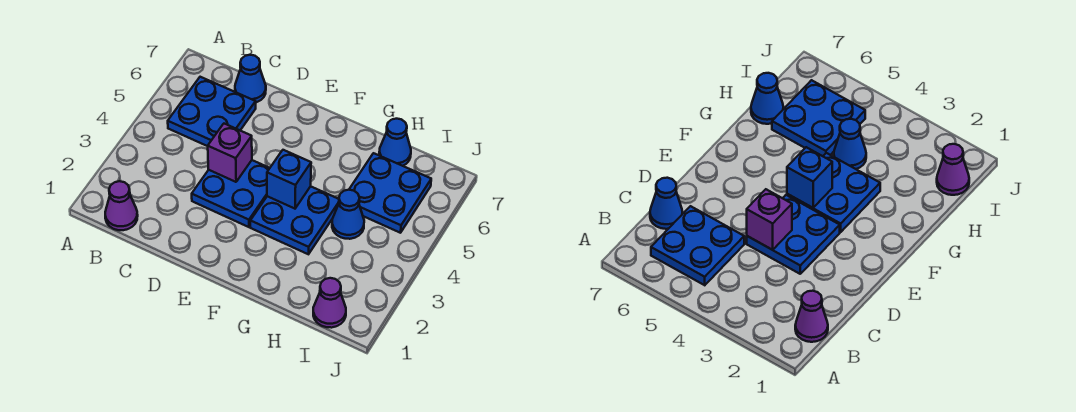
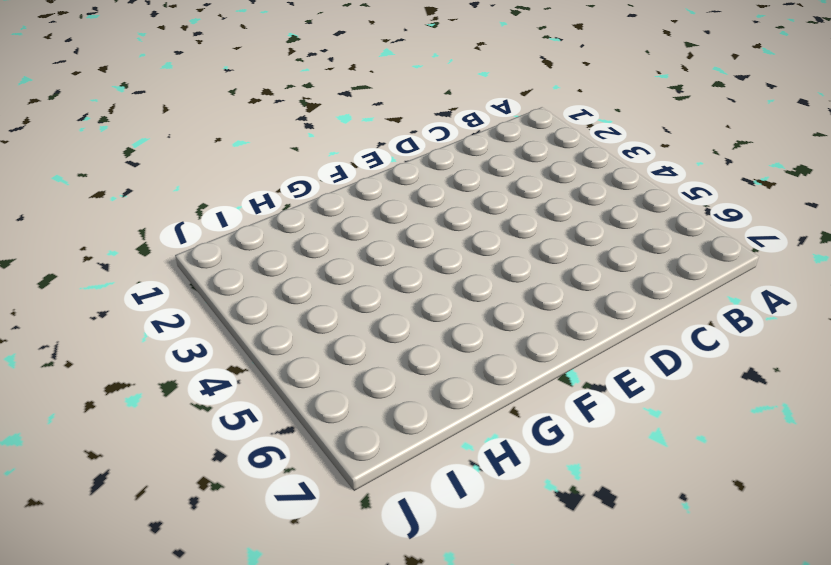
none -> purple 1x1 cone [105,181,138,230]
none -> blue 2x2 plate [168,77,256,146]

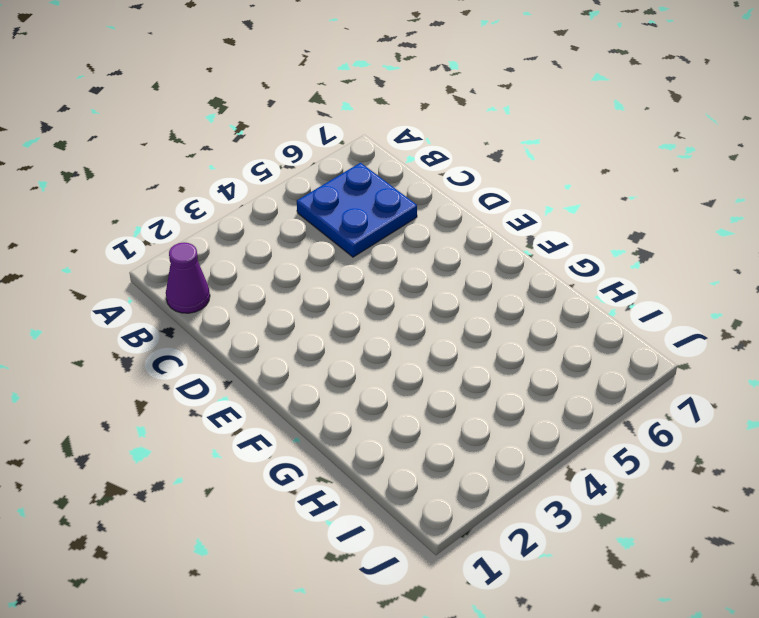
none -> blue 1x1 cone [235,55,266,102]
none -> blue 2x2 plate [192,160,270,227]

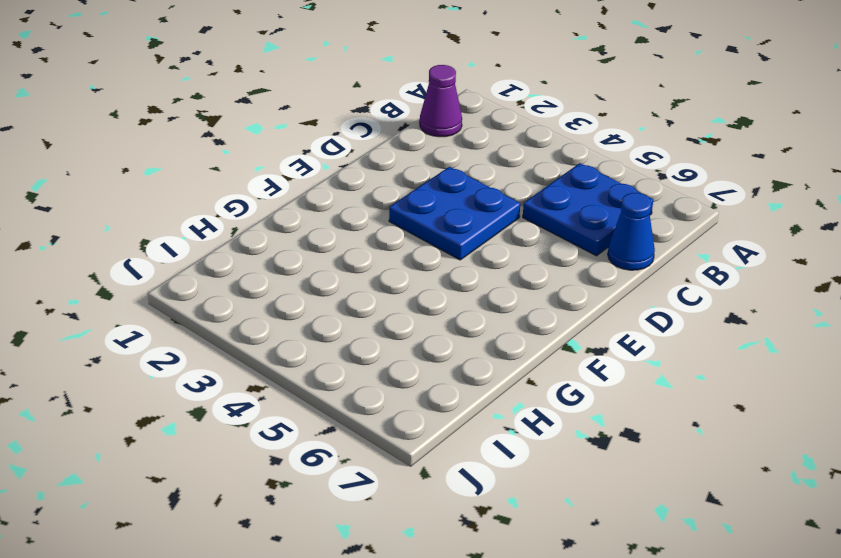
none -> blue 2x2 plate [250,186,339,254]
none -> blue 1x1 cone [332,190,364,239]

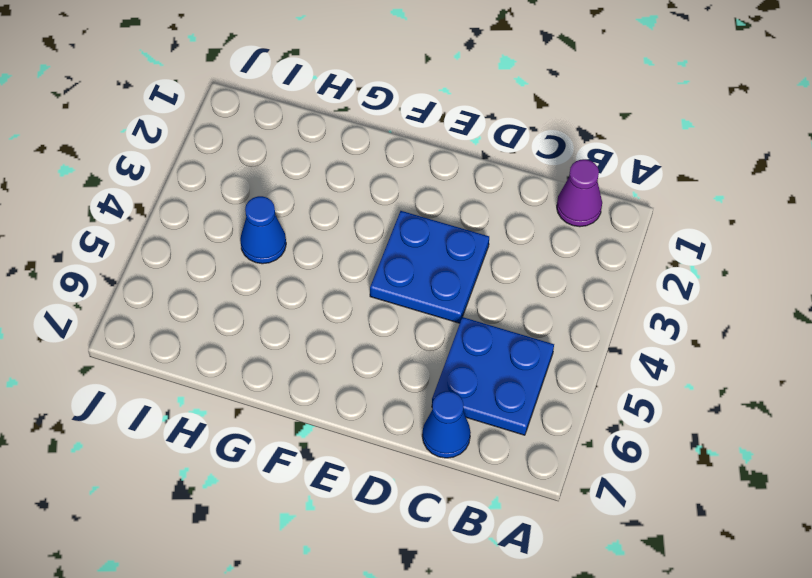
none -> blue 2x2 plate [250,186,339,254]
none -> blue 2x2 plate [349,153,431,233]

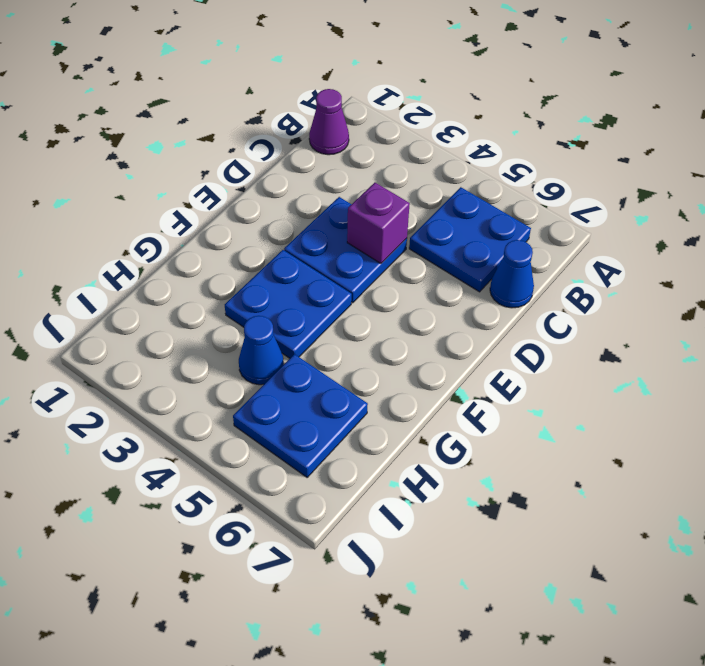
none -> blue 1x1 cone [379,119,411,166]
none -> purple 1x1 cone [313,278,346,328]

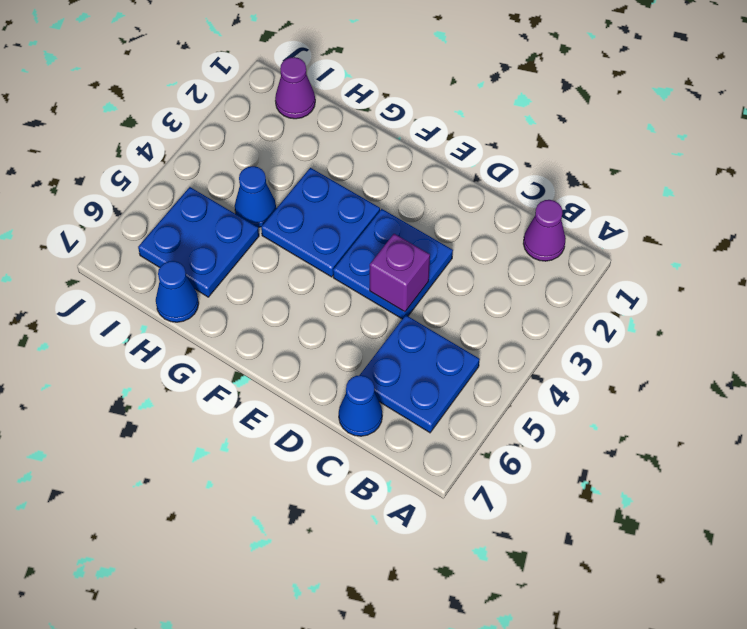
none -> blue 1x1 brick [267,150,311,209]

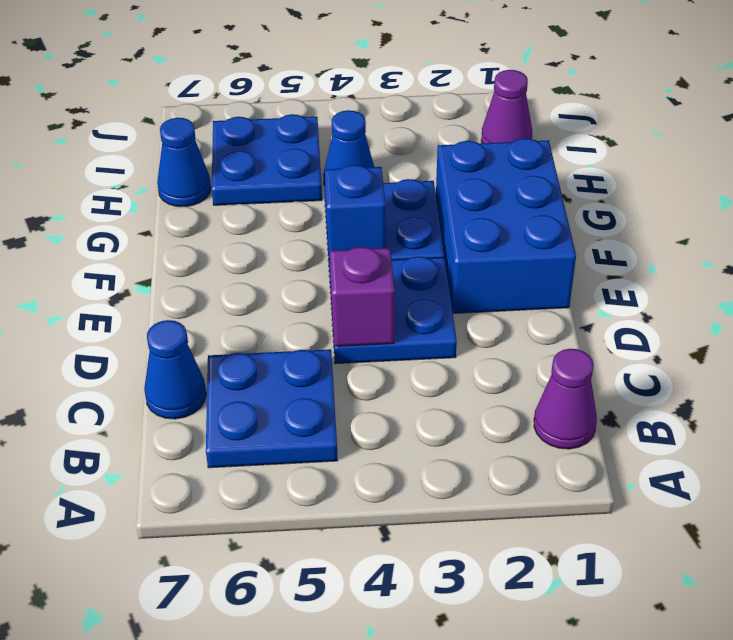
blue 2x3 brick [436,138,576,313] -> none

